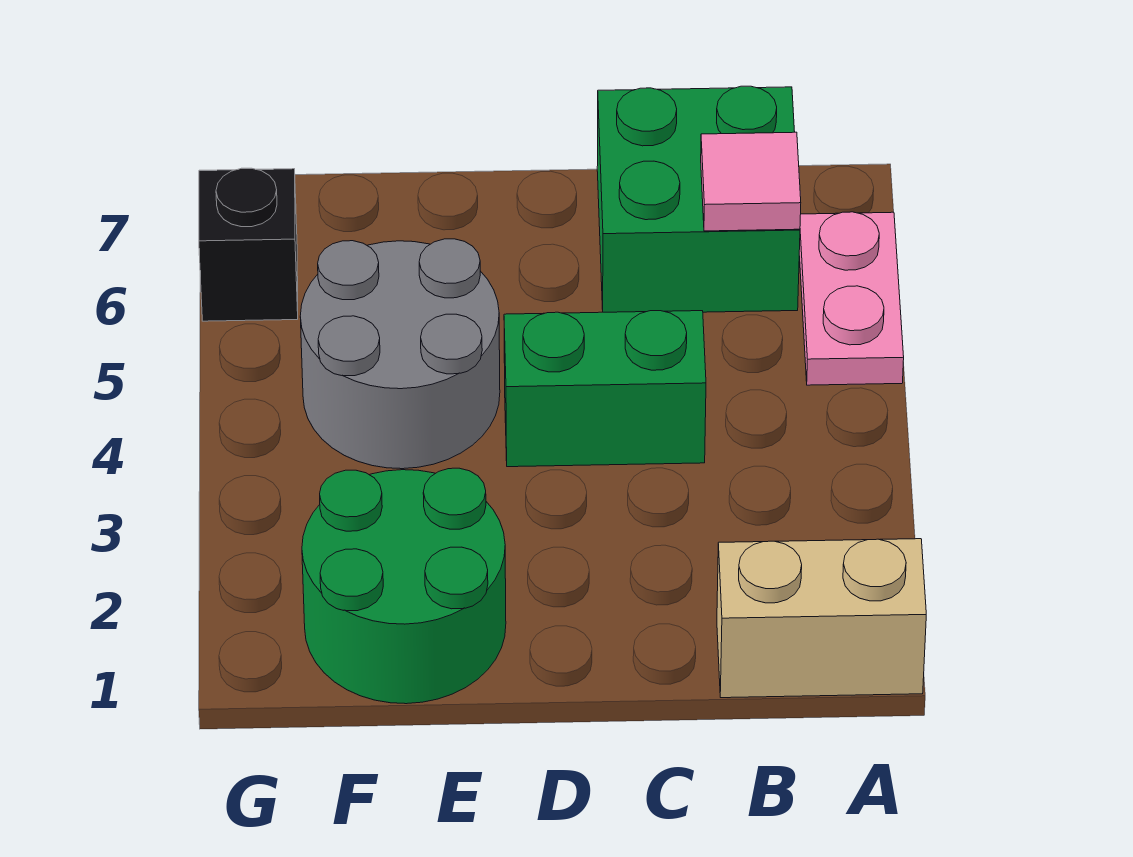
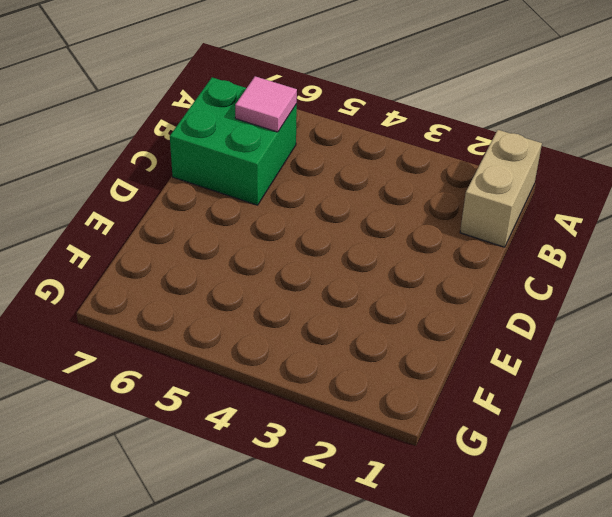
none -> pink 1x2 plate [799,212,904,385]
none -> green 1x2 brick [504,311,706,467]

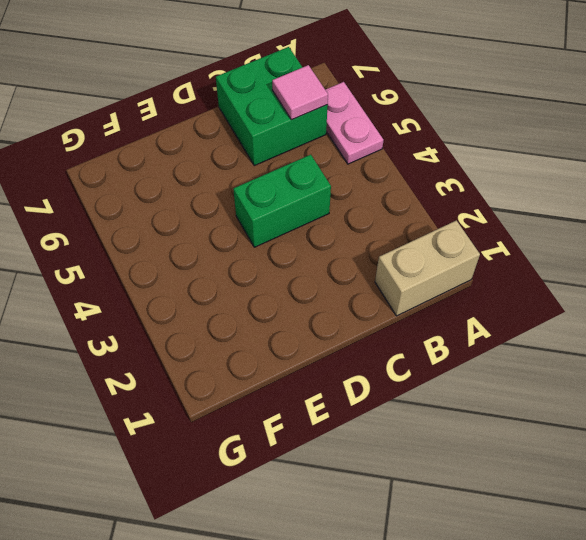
none -> green 2x2 round brick [302,468,506,704]
none -> grey 2x2 round brick [300,239,500,469]

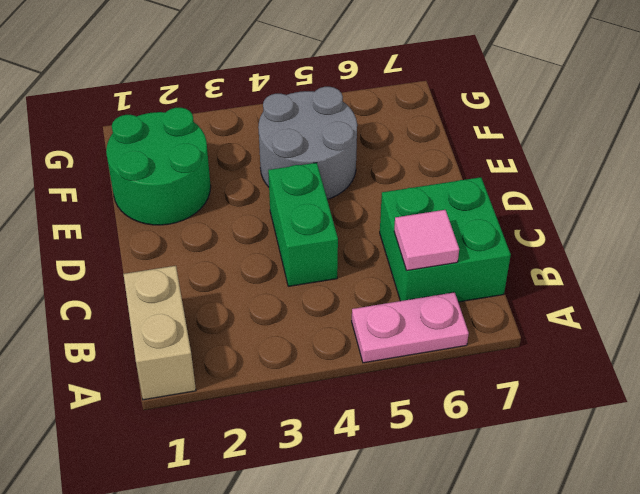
none -> black 1x1 brick [199,168,298,321]

